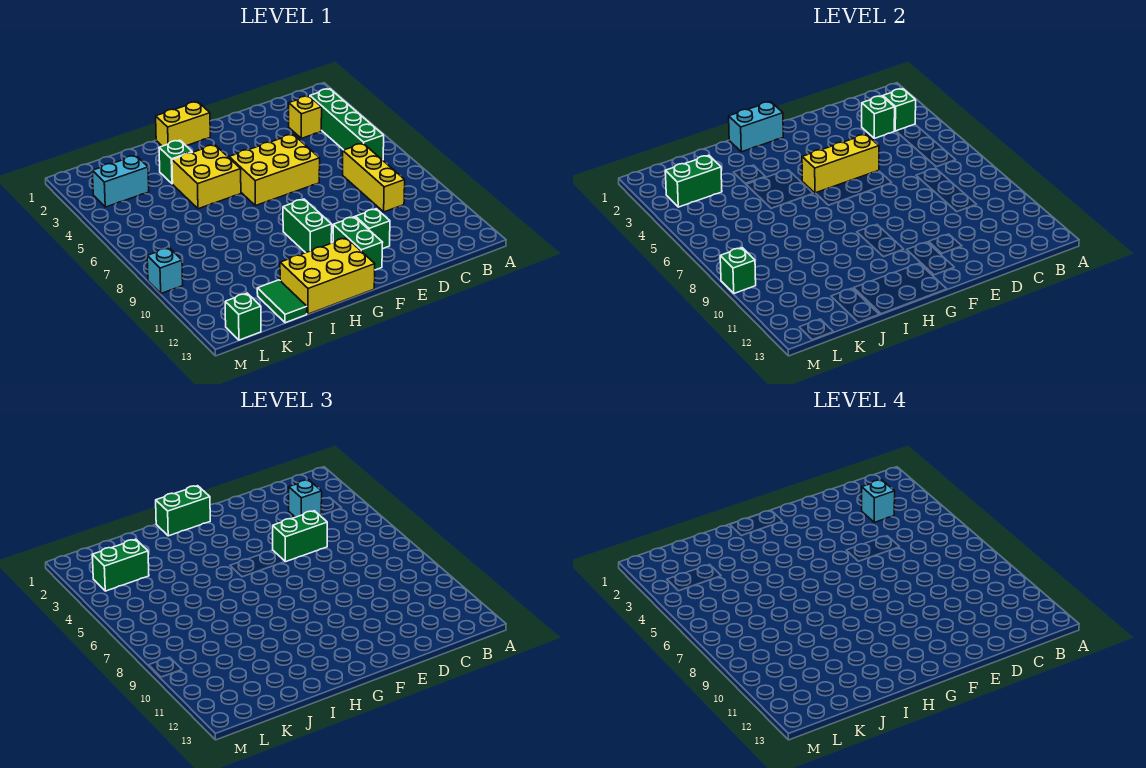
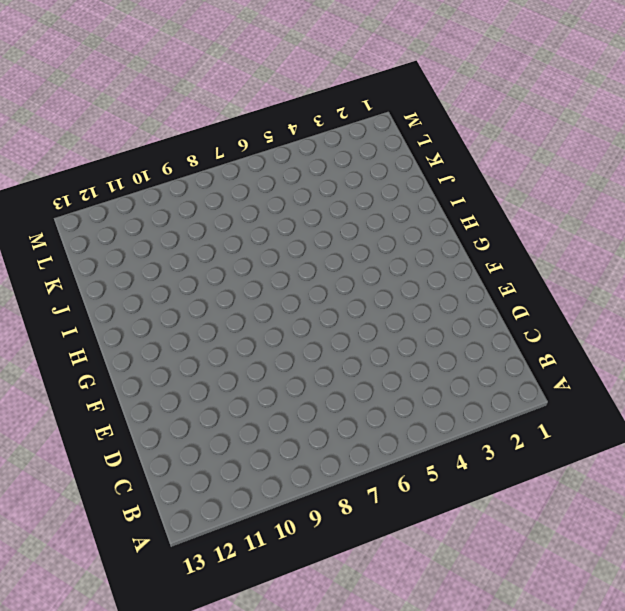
none -> green 1x4 brick [310,89,384,160]
none -> yellow 1x1 brick [289,96,322,138]
none -> yellow 1x3 brick [343,143,405,212]

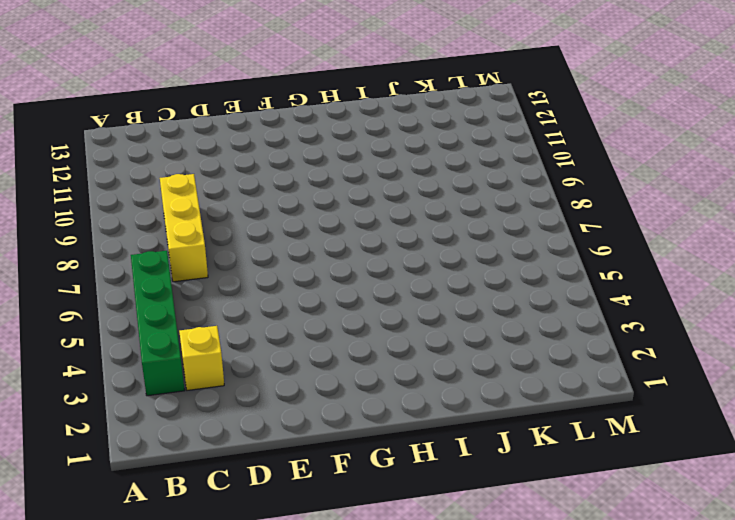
none -> yellow 2x3 brick [229,134,320,206]
none -> green 1x1 brick [355,209,390,249]
none -> green 1x2 brick [333,217,383,270]

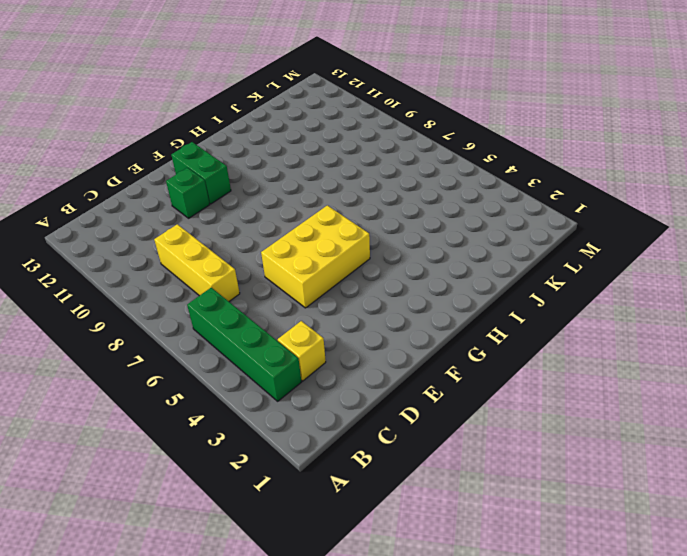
none -> yellow 1x2 brick [156,102,210,146]
none -> green 1x2 brick [283,199,332,253]
none -> yellow 2x3 brick [280,238,375,314]

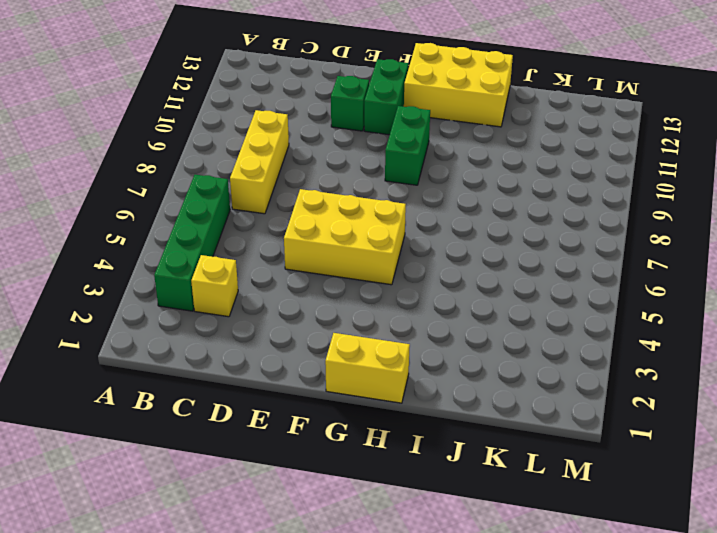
none -> yellow 2x2 brick [172,145,241,209]
none -> green 1x1 brick [159,140,192,184]
none -> green 1x2 tile [257,280,307,323]

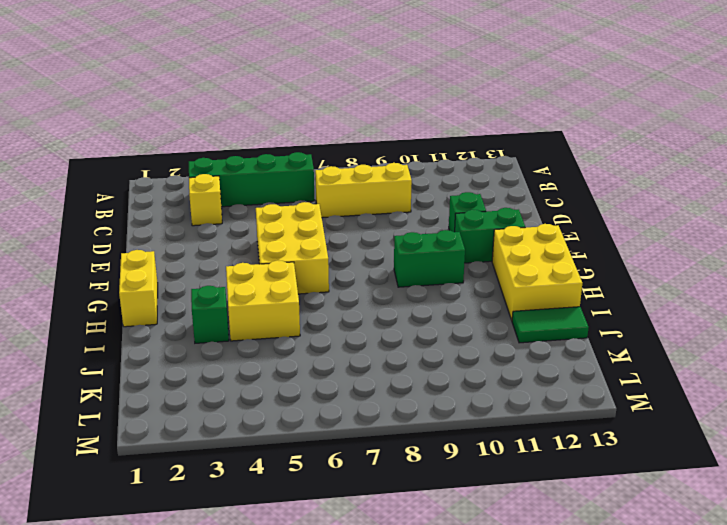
none -> cyan 1x2 brick [92,155,149,207]
none -> green 1x1 brick [225,293,261,340]
none -> cyan 1x1 brick [147,248,183,293]

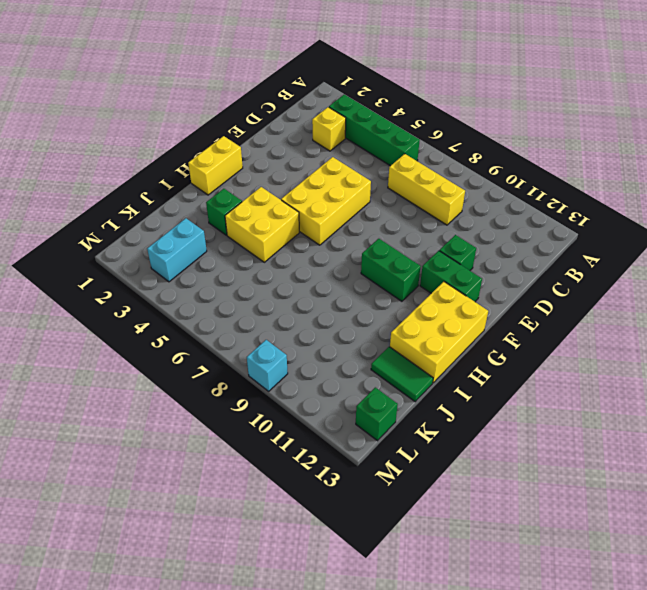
none -> green 1x1 brick [883,89,916,131]
none -> green 1x1 brick [862,96,895,138]
none -> yellow 1x3 brick [802,134,879,193]

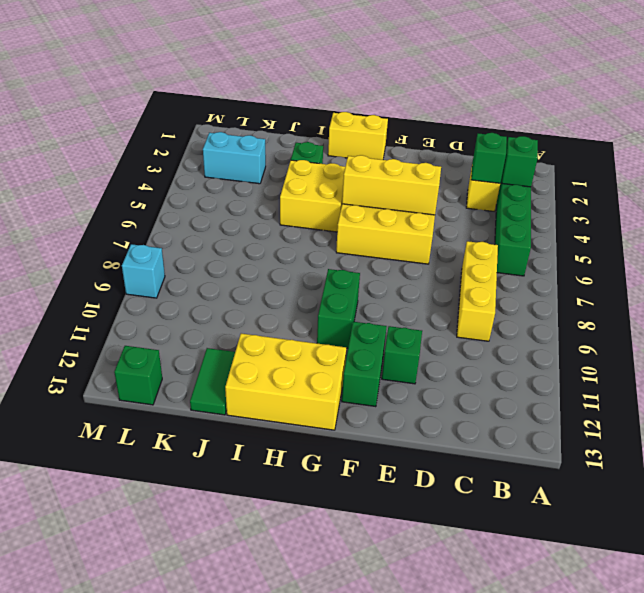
none -> cyan 1x2 brick [729,102,783,152]
none -> green 1x2 brick [665,155,722,207]
none -> green 1x1 brick [720,248,756,293]

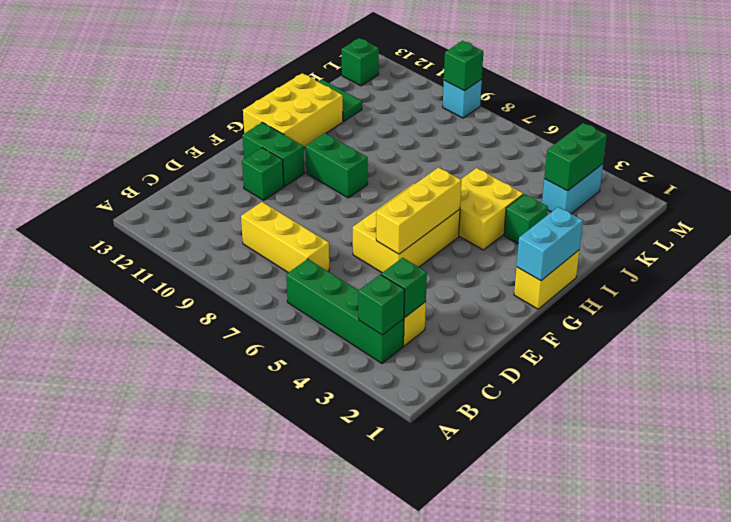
none -> cyan 1x1 brick [289,480,322,517]
none -> green 1x2 brick [273,511,327,562]
none -> green 1x2 brick [156,486,210,536]

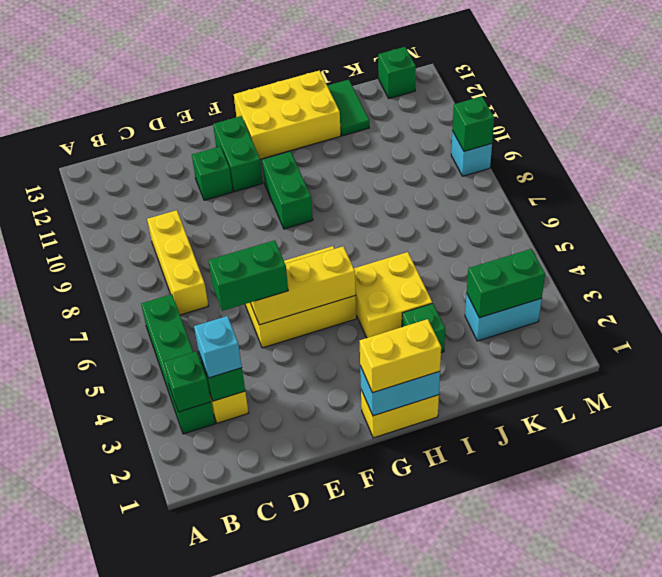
yellow 1x2 brick [360,319,441,393] -> green 1x2 brick [156,486,210,536]
none -> green 1x2 brick [92,539,149,591]
none -> cyan 1x1 brick [862,480,895,522]

